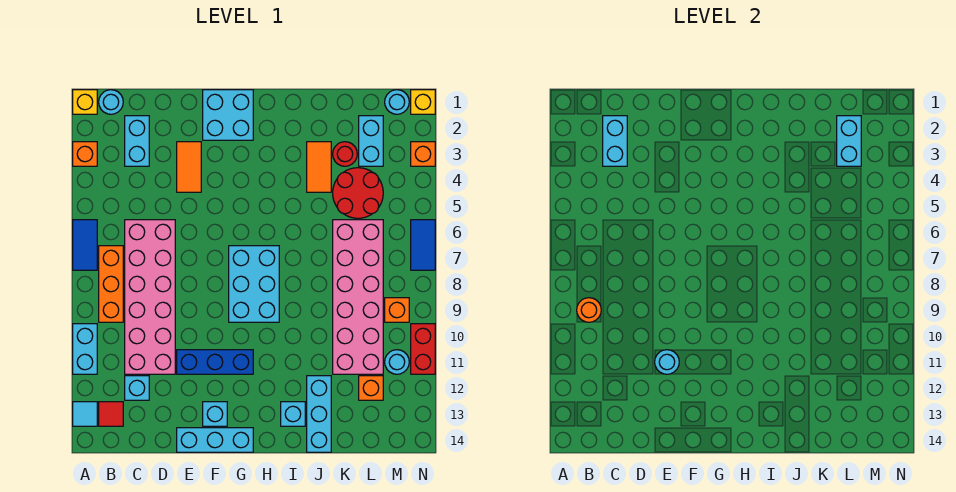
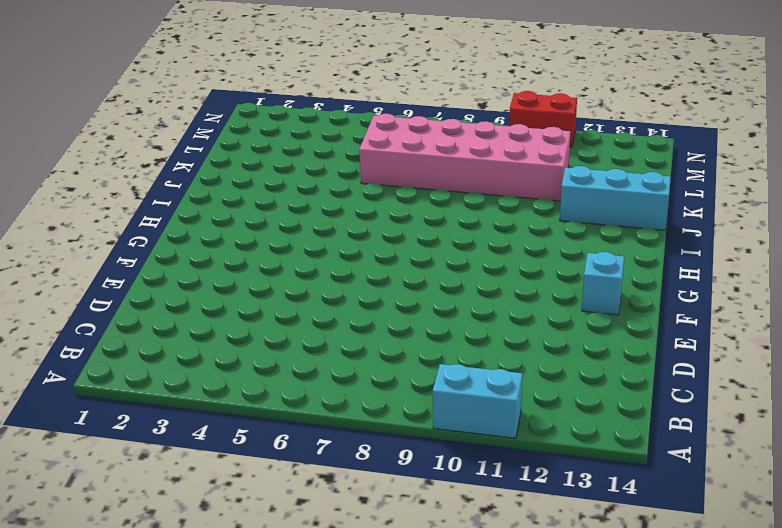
none -> yellow 1x1 brick [73,90,97,114]
none -> orange 1x1 brick [73,142,97,166]
none -> blue 1x2 tile [73,220,97,270]
none -> cyan 1x1 tile [73,402,97,426]

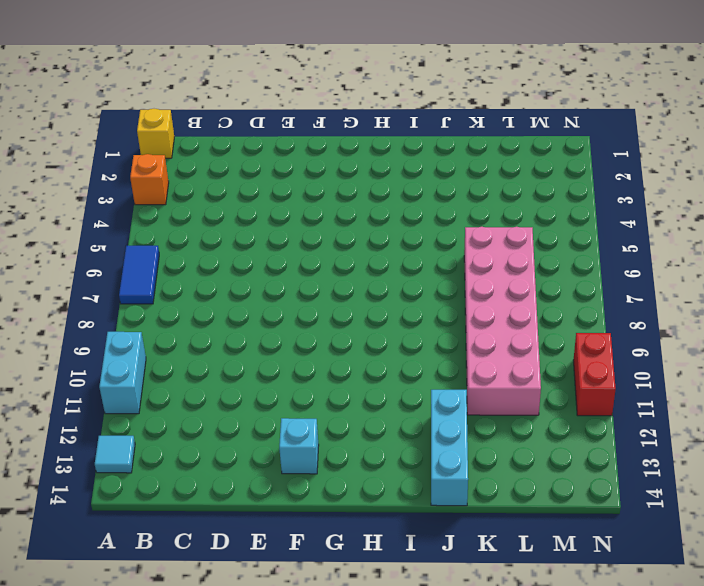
none -> cyan 1x1 round brick [99,90,123,114]
none -> orange 1x3 brick [99,246,123,322]
none -> red 1x1 tile [99,402,123,426]
none -> cyan 1x2 brick [125,116,149,166]

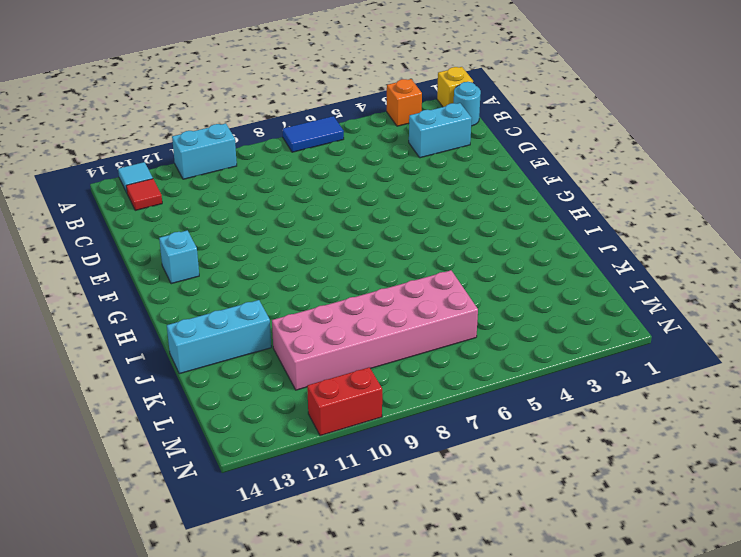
none -> orange 1x3 brick [99,246,123,322]
none -> pink 2x6 brick [125,220,175,374]
none -> cyan 1x1 brick [125,376,149,400]
none -> orange 1x2 tile [177,142,201,192]

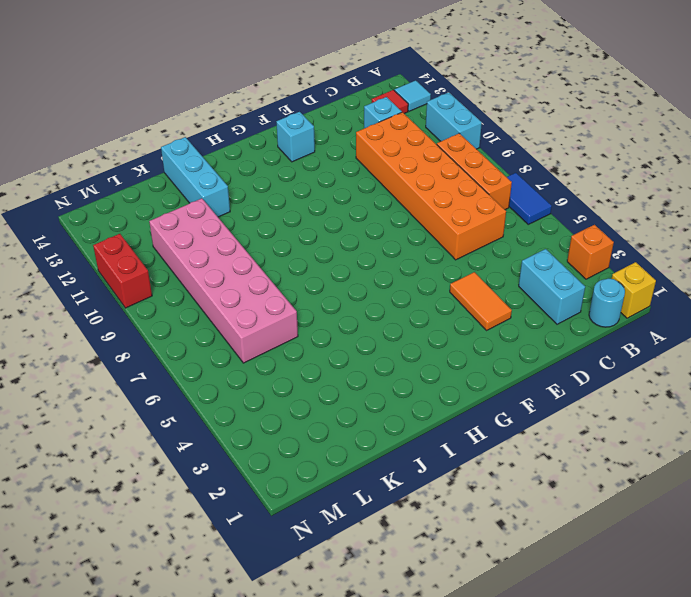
orange 2x6 brick [356,112,506,260] -> pink 2x6 brick [125,220,175,374]
none -> blue 1x3 brick [177,350,253,374]
none -> cyan 1x3 brick [177,428,253,452]
none -> cyan 2x2 brick [203,90,253,140]
none -> cyan 2x3 brick [229,246,279,322]

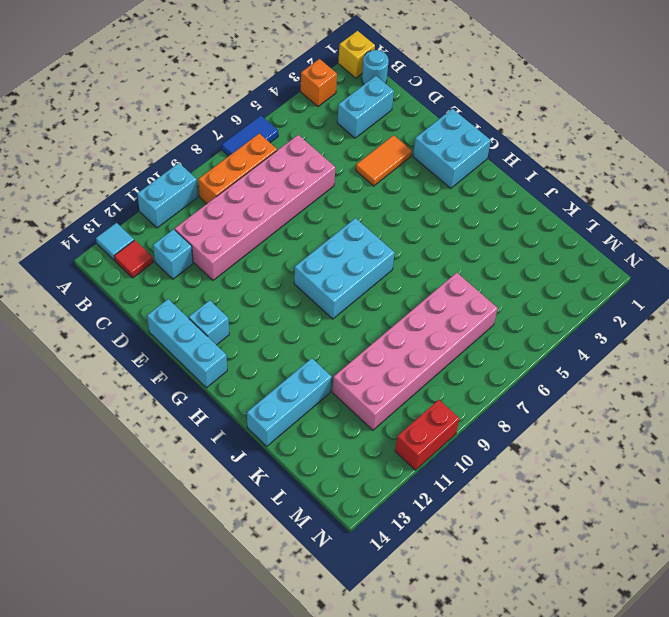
none -> blue 1x3 brick [177,350,253,374]
none -> cyan 1x1 brick [281,402,305,426]
none -> orange 1x2 tile [307,142,331,192]
none -> red 1x1 round brick [333,142,357,166]

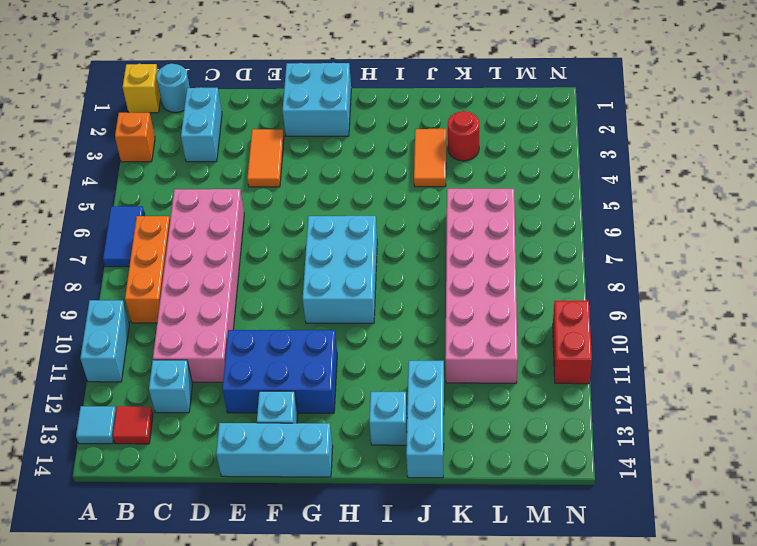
blue 2x3 brick [222,330,337,413] -> blue 1x3 brick [177,350,253,374]
none -> red 2x2 round brick [333,168,383,218]
none -> cyan 1x2 brick [359,116,383,166]
none -> orange 1x1 brick [359,376,383,400]
none -> cyan 1x1 round brick [385,90,409,114]

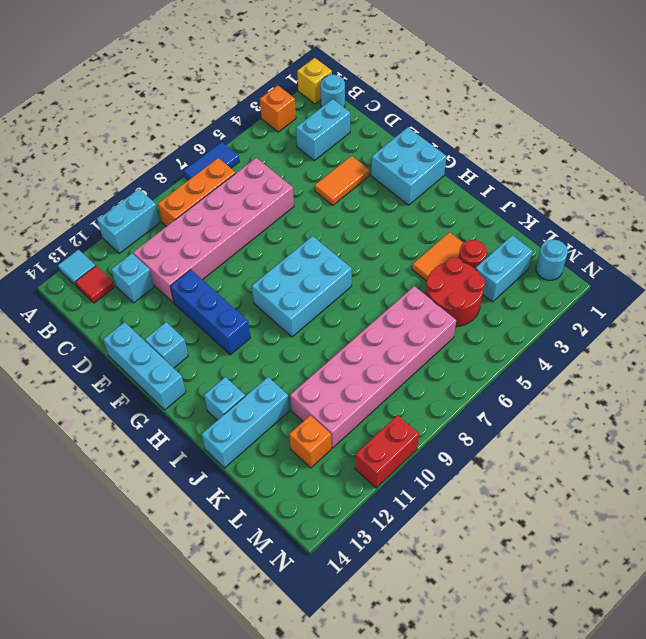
none -> orange 1x1 brick [385,298,409,322]
none -> cyan 1x1 round brick [385,350,409,374]
none -> yellow 1x1 brick [411,90,435,114]
none -> orange 1x1 brick [411,142,435,166]

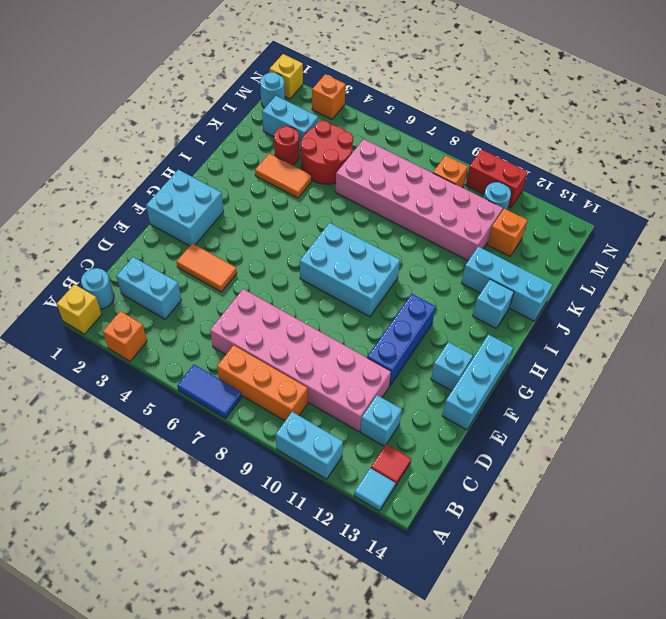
none -> blue 1x2 tile [411,220,435,270]
none -> orange 1x1 round brick [577,298,601,322]
none -> cyan 1x2 brick [603,116,627,166]
none -> cyan 1x1 round brick [655,350,679,374]

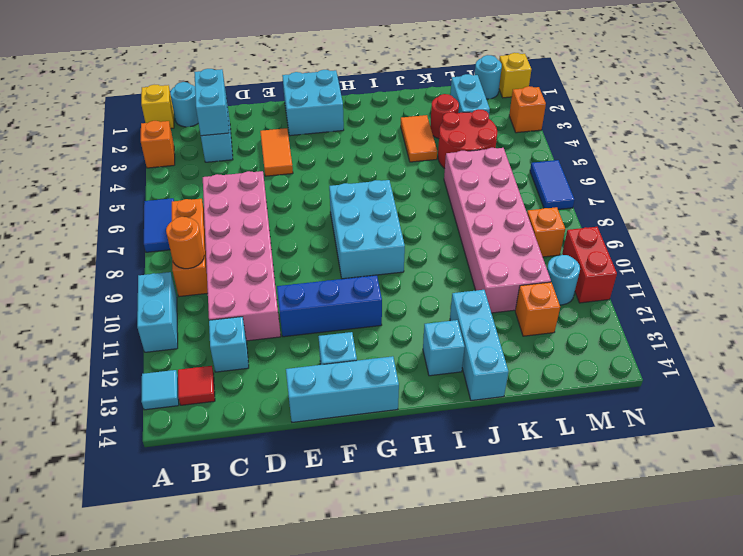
none -> cyan 1x1 round brick [655,350,679,374]
none -> cyan 1x2 brick [837,116,861,166]

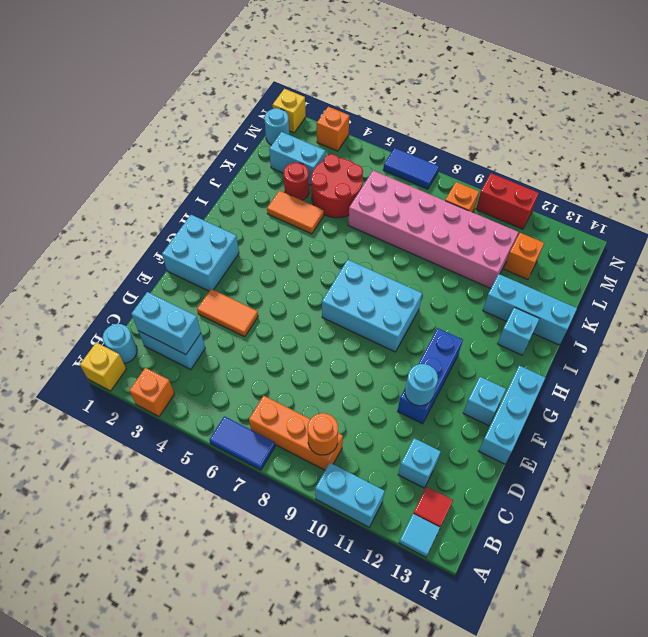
none -> pink 2x6 brick [125,220,175,374]
none -> cyan 1x1 round brick [385,350,409,374]
none -> cyan 1x2 brick [837,116,861,166]

